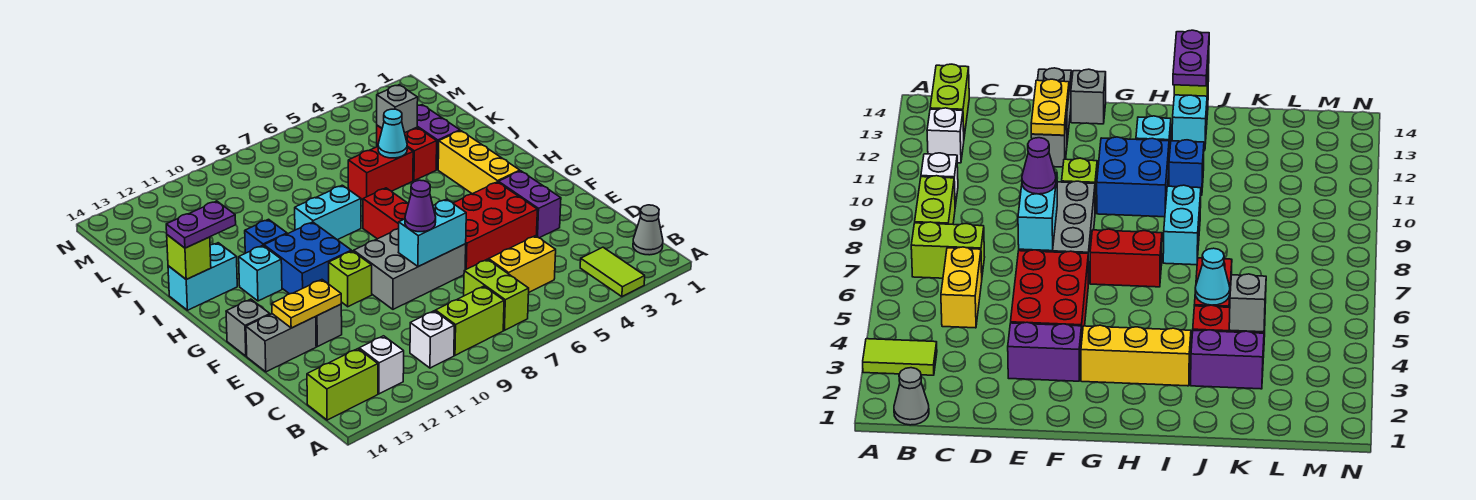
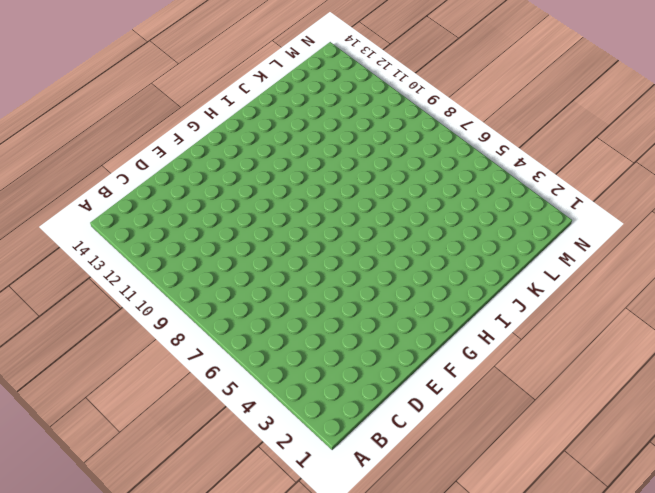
none -> lime 1x2 tile [580,247,645,297]
none -> grey 1x1 cone [633,205,663,255]
none -> lime 1x2 brick [464,259,529,330]
none -> lime 1x2 brick [436,286,504,355]

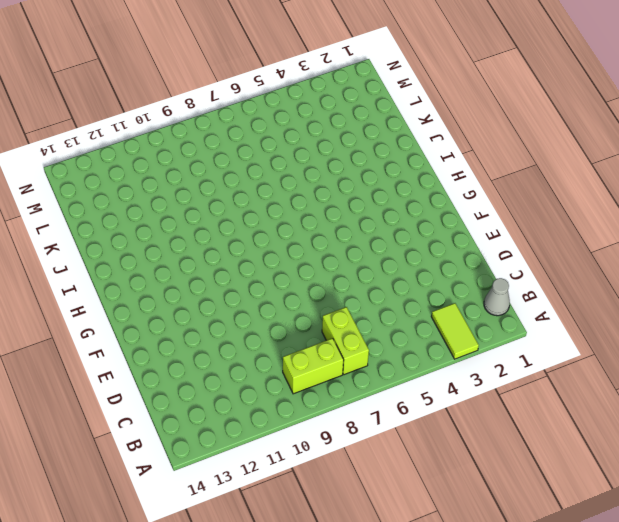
none -> white 1x1 brick [410,311,454,368]
none -> white 1x1 brick [359,336,404,394]
none -> lime 1x2 brick [307,349,378,420]
none -> yellow 1x2 brick [489,236,556,292]

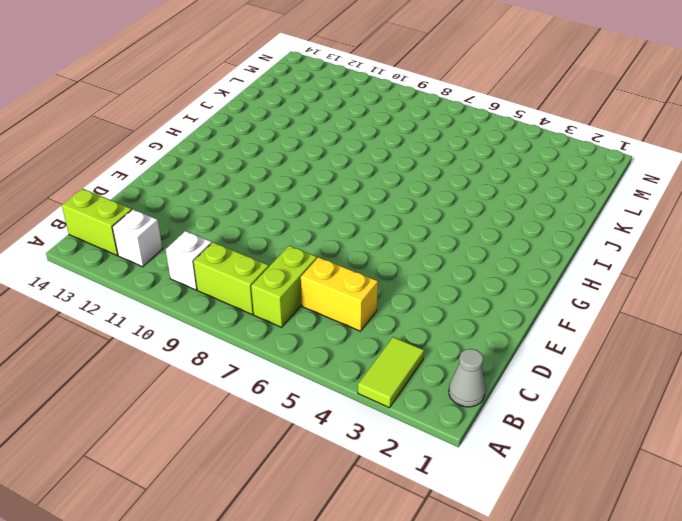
none -> purple 1x2 brick [499,171,561,238]
none -> red 2x3 brick [453,182,537,270]
none -> grey 2x3 brick [354,229,466,309]
none -> grey 1x1 brick [316,304,342,347]

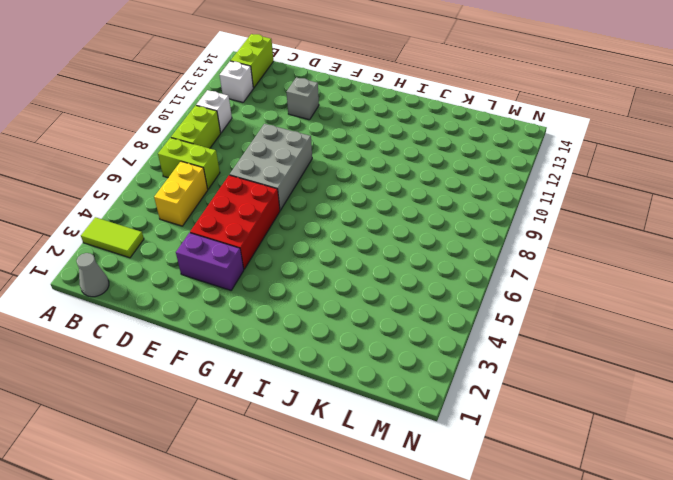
none -> grey 1x2 brick [246,314,316,372]
none -> lime 1x1 brick [329,251,372,307]
none -> grey 1x1 brick [226,299,270,356]
none -> yellow 1x3 brick [438,131,520,194]

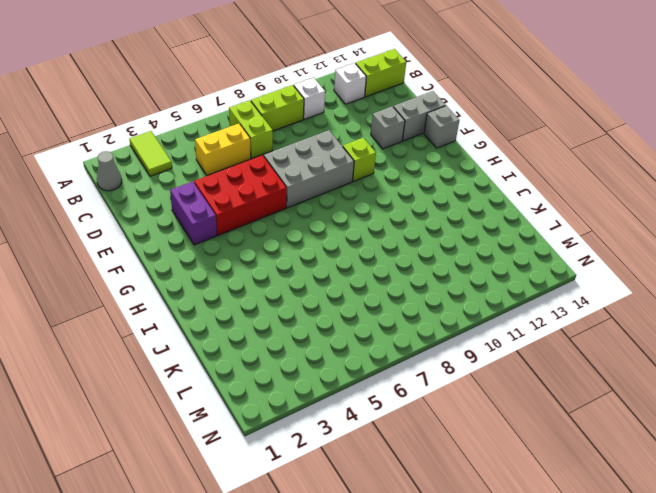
none -> yellow 1x3 brick [438,131,520,194]
none -> red 1x2 brick [363,188,408,239]
none -> blue 2x2 brick [264,222,351,294]
none -> cyan 1x1 brick [239,245,282,301]

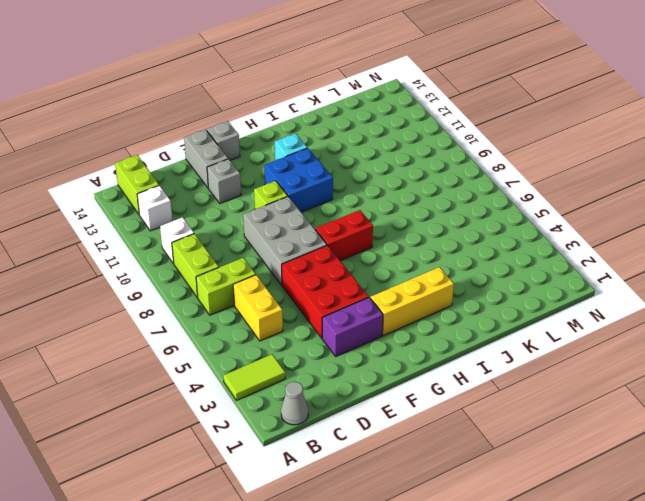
none -> cyan 1x2 brick [295,185,361,240]
none -> blue 1x1 brick [245,219,287,253]
none -> cyan 1x2 brick [168,243,237,310]
none -> purple 1x2 brick [417,105,460,170]

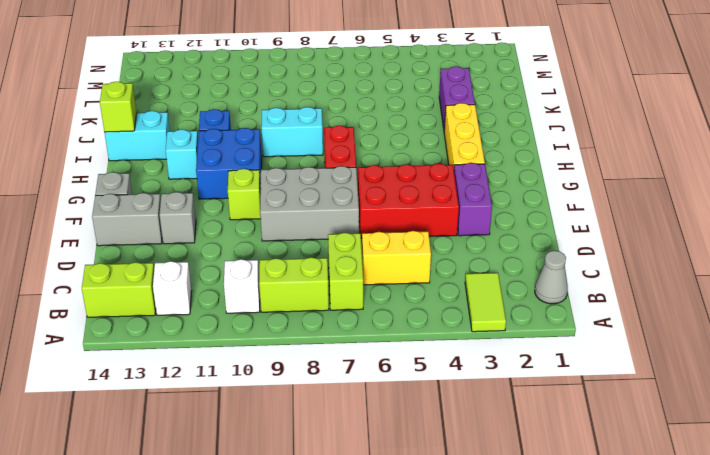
none -> red 1x2 brick [377,125,437,181]
none -> red 1x2 brick [348,147,413,200]
none -> cyan 1x2 brick [398,199,466,267]
none -> yellow 1x2 plate [272,280,341,328]

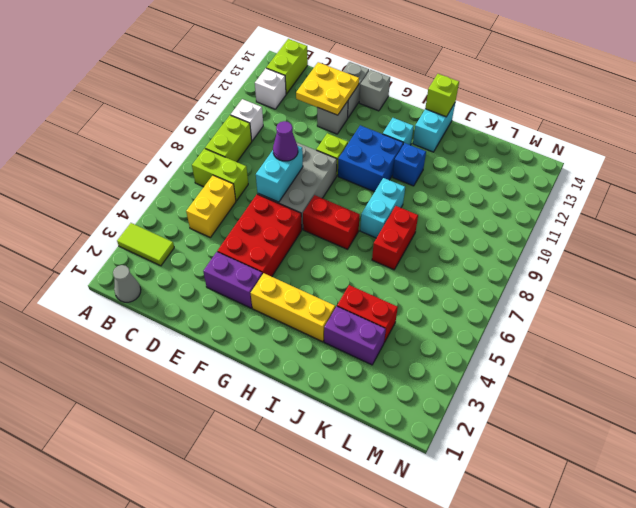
yellow 2x2 plate [296,62,359,115] -> yellow 1x2 plate [272,280,341,328]
red 1x2 brick [372,206,418,270] -> red 1x2 brick moved to [348,147,413,200]
none -> cyan 1x1 cone [378,109,407,158]
none -> grey 1x1 brick [377,85,418,133]
none -> purple 1x2 plate [166,201,236,248]

